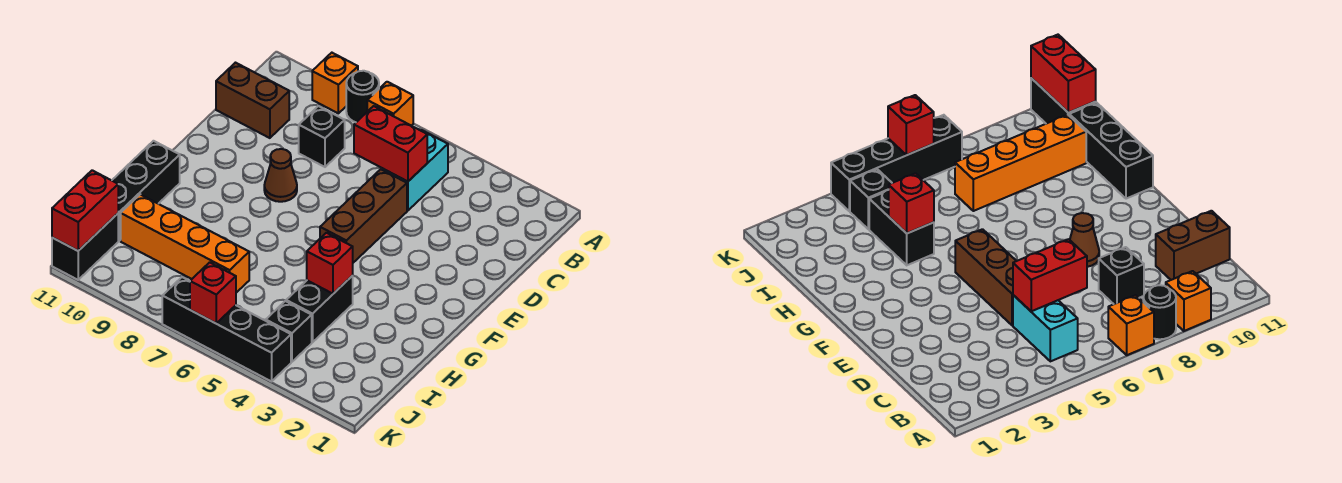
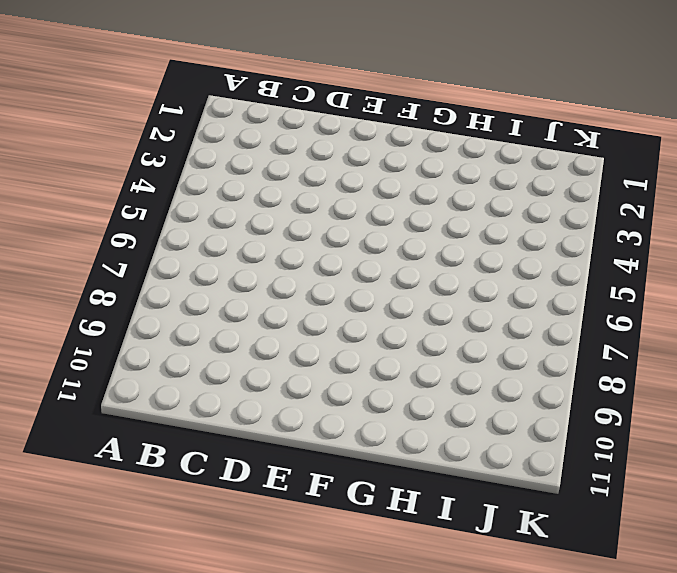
none -> orange 1x1 brick [367,82,413,126]
none -> black 1x1 round brick [346,71,379,122]
none -> orange 1x1 brick [312,53,358,113]

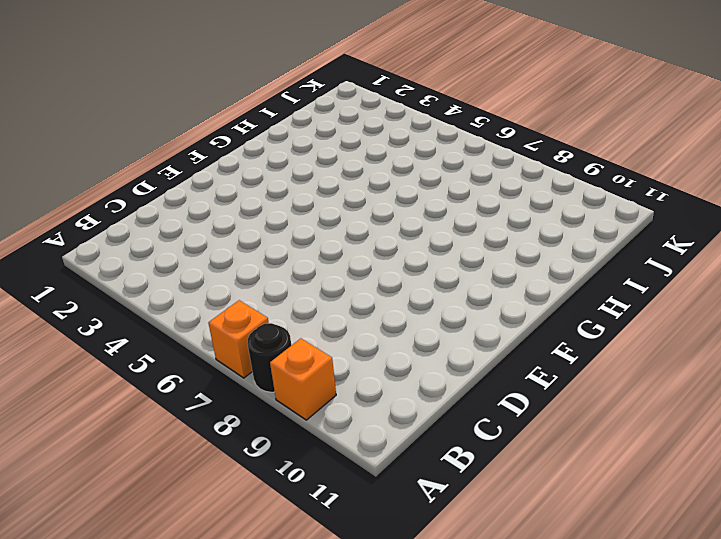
none -> cyan 1x2 brick [382,130,448,211]
none -> black 1x1 brick [299,106,345,167]
none -> brown 1x2 brick [216,63,289,138]

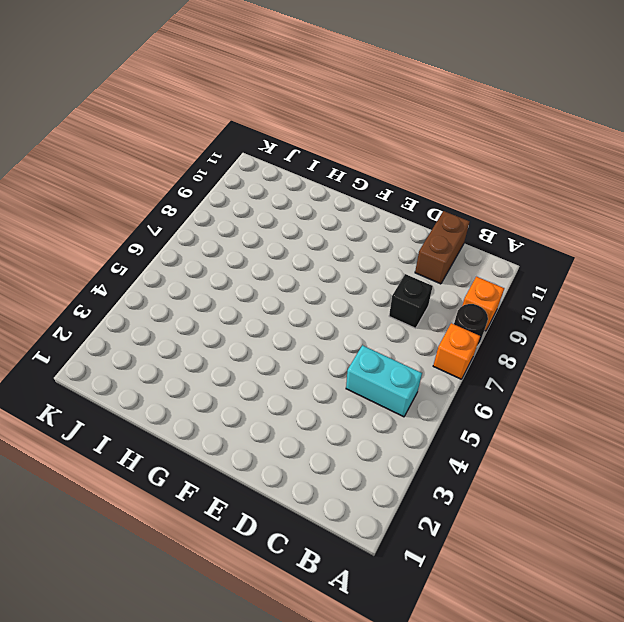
none -> brown 1x3 brick [320,169,407,263]
none -> brown 1x1 cone [264,149,297,202]
none -> black 1x3 brick [112,141,180,241]

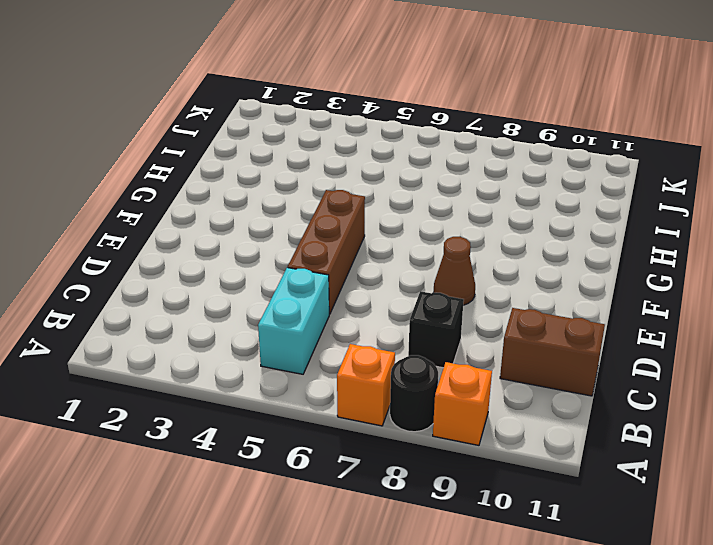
none -> black 1x3 brick [112,141,180,241]
none -> black 1x2 brick [286,276,353,342]
none -> orange 1x4 brick [121,194,249,293]

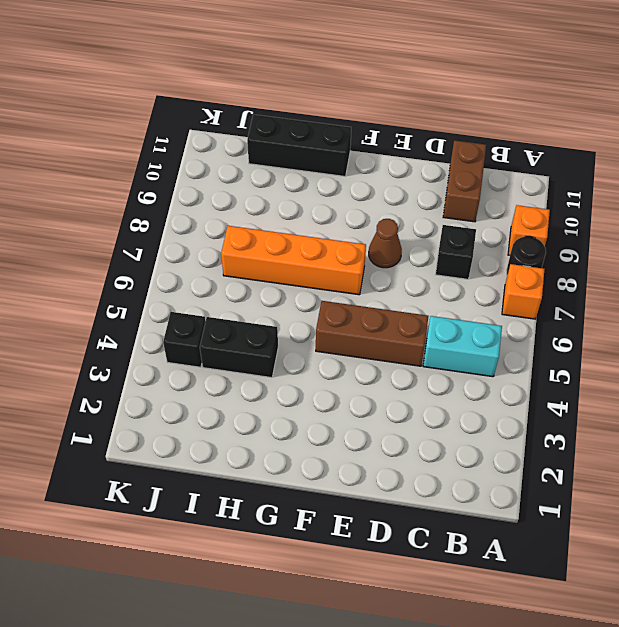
orange 1x4 brick [221,226,366,295] -> orange 1x4 brick turned to [121,194,249,293]
none -> black 1x2 brick [52,214,118,280]
none -> black 1x4 brick [162,277,291,382]
none -> red 1x2 brick [354,106,427,182]

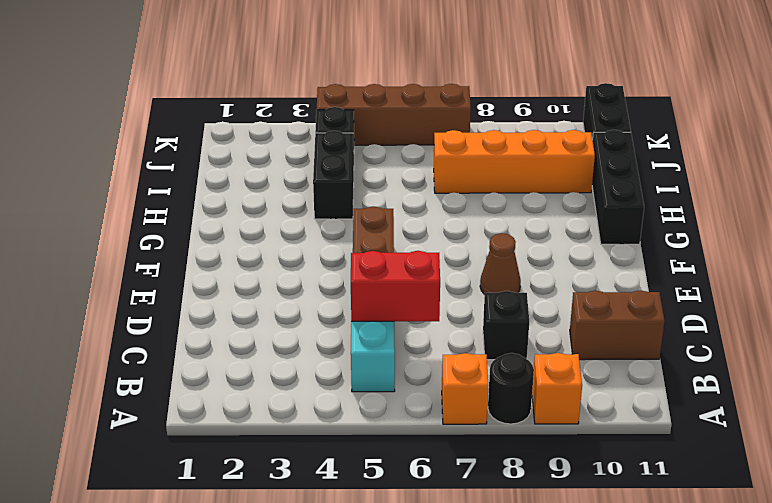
brown 1x4 brick [317,84,471,145] -> black 1x4 brick [162,277,291,382]
none -> red 1x1 brick [307,233,353,294]
none -> red 1x2 brick [52,170,118,251]
none -> red 1x1 brick [190,262,236,323]

